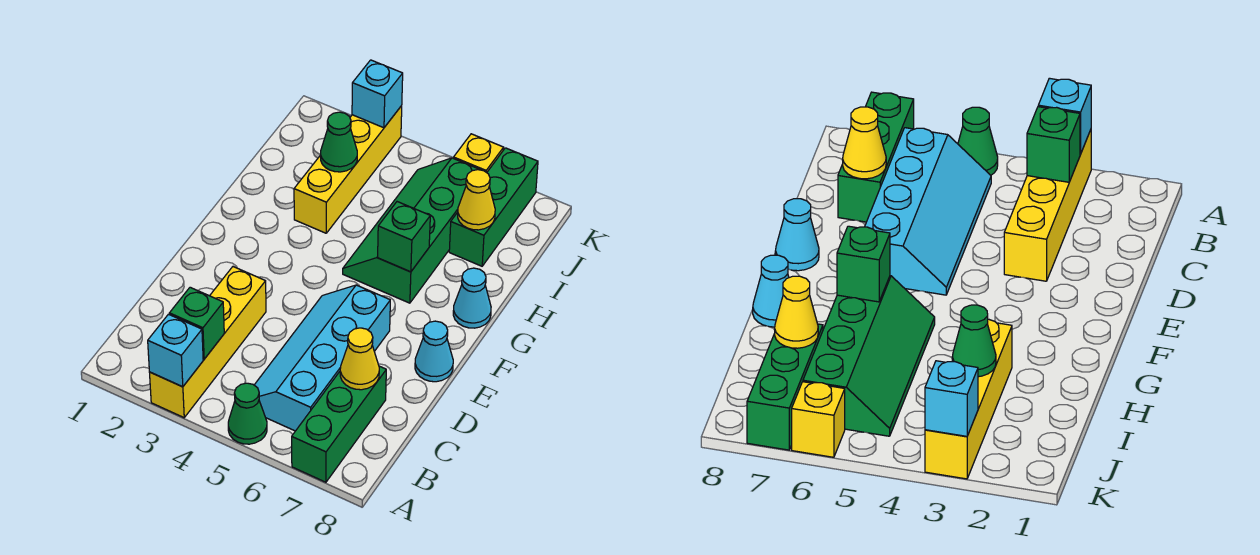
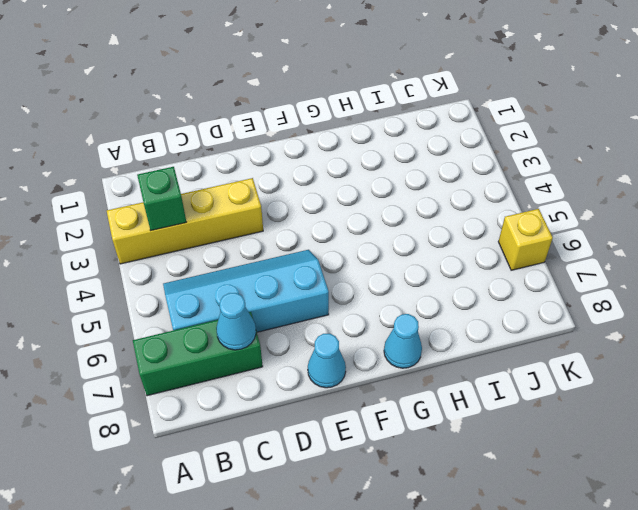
cyan 1x1 cone [216,293,256,350] -> yellow 1x1 cone [340,328,379,390]
none -> green 1x1 cone [228,383,267,444]
none -> green 2x4 slope [343,158,480,303]
none -> yellow 1x4 brick [294,106,402,233]

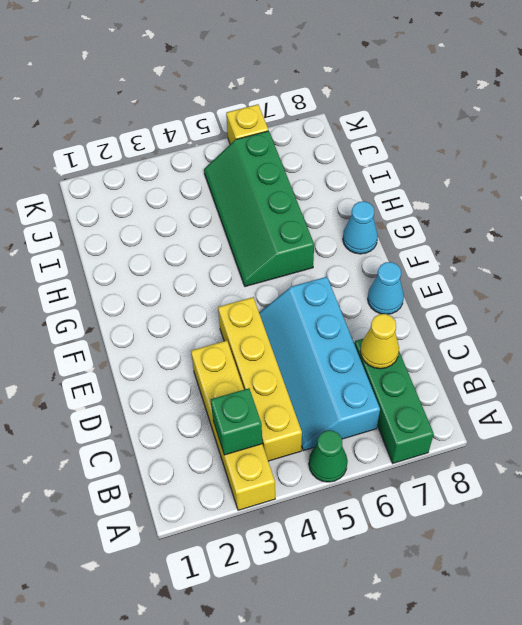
yellow 1x4 brick [218,297,302,461] -> yellow 1x4 brick moved to [294,106,402,233]
none -> green 1x3 brick [449,148,538,266]
none -> cyan 1x1 brick [148,314,203,387]
none -> green 1x1 brick [378,202,430,272]

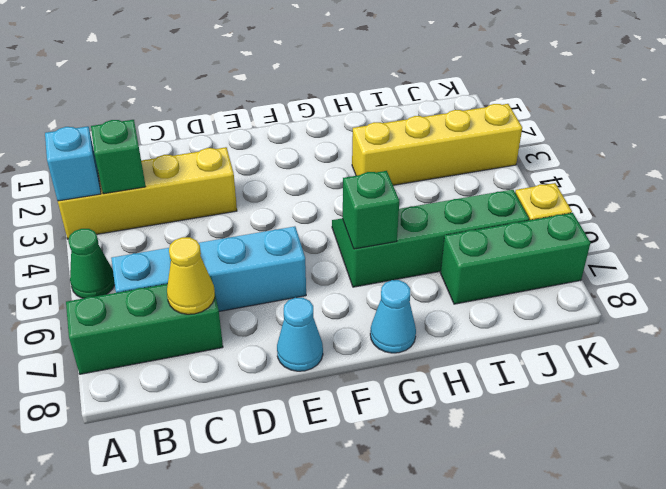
none -> green 1x1 cone [321,112,357,172]
none -> yellow 1x1 cone [458,170,495,230]
none -> cyan 1x1 brick [352,60,403,128]

